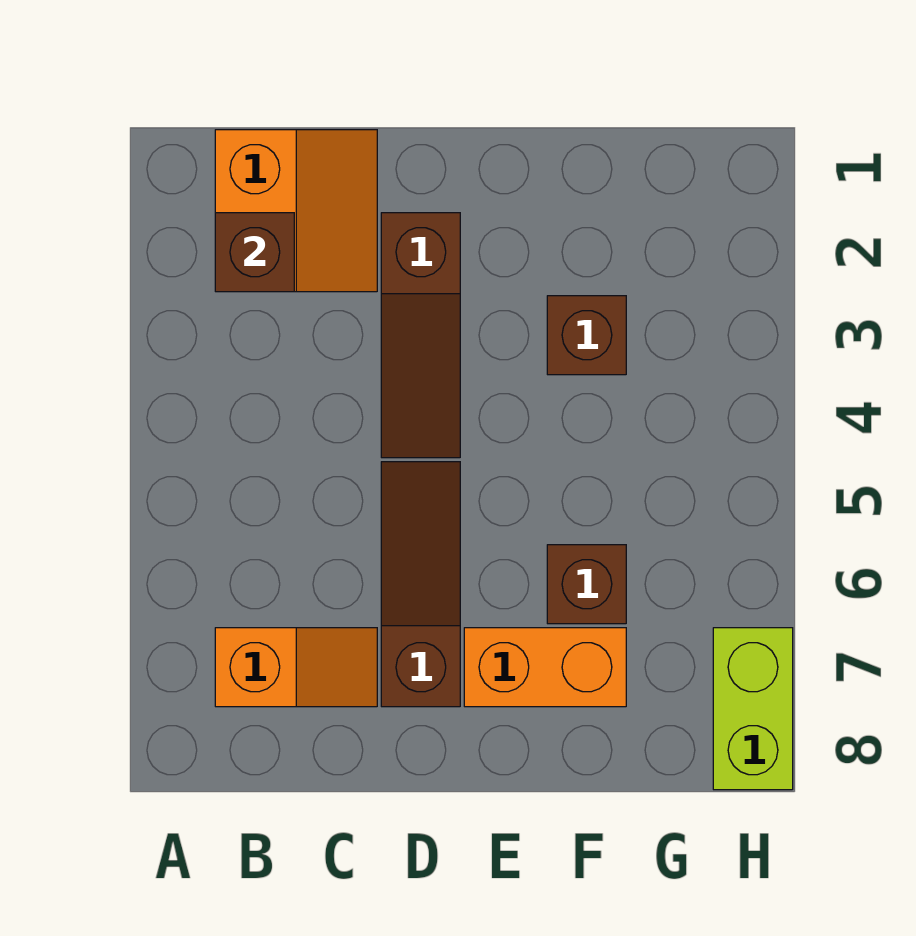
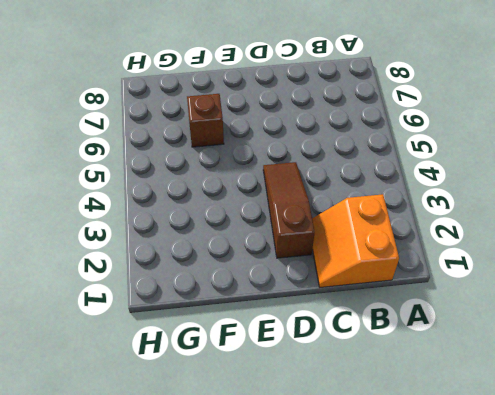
none -> orange 1x2 slope [215,628,377,707]
none -> brown 1x3 slope [381,462,460,707]

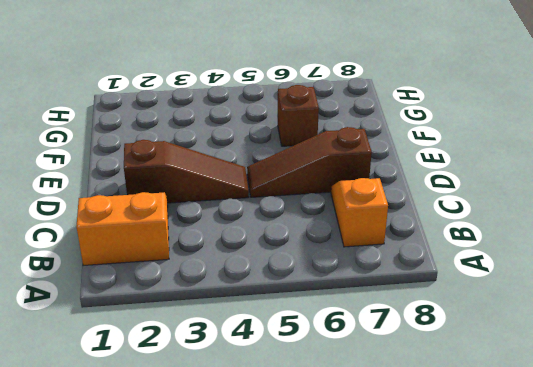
none -> orange 1x2 brick [464,628,626,707]
none -> brown 1x1 brick [547,296,626,375]

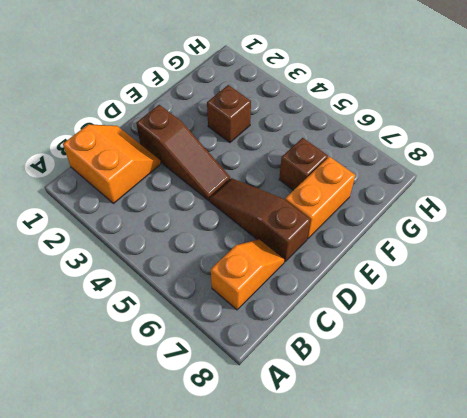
none -> lime 1x2 brick [713,628,793,790]
none -> brown 1x1 brick [215,213,294,292]

